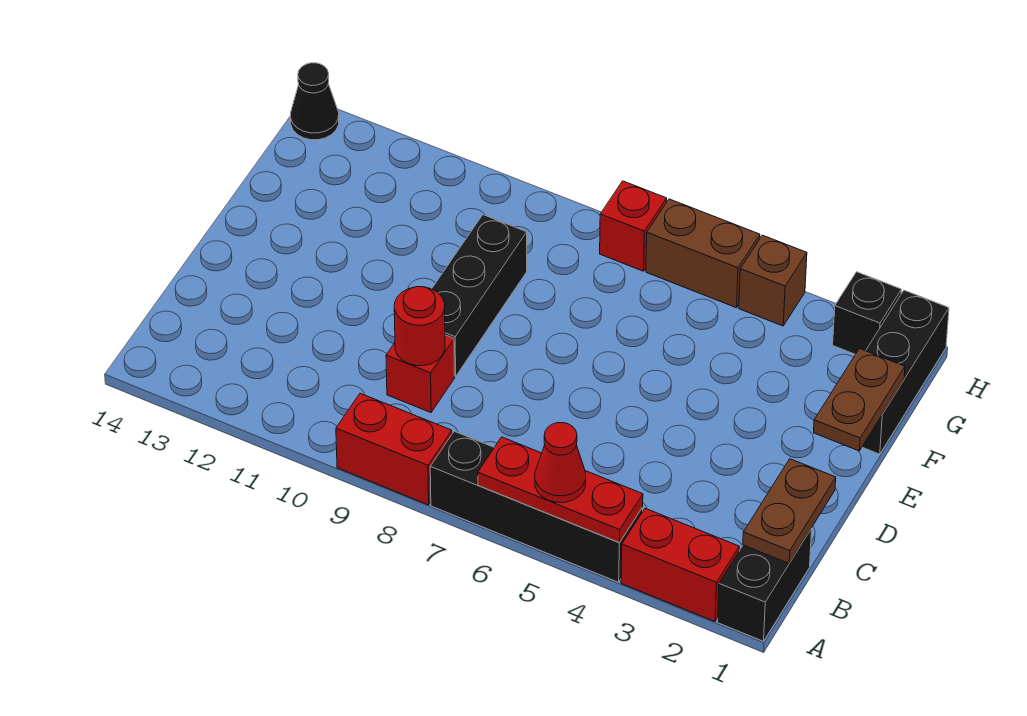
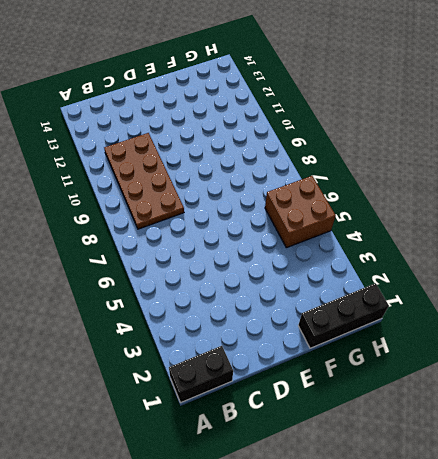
brown 2x4 plate [104,133,184,229] -> red 1x1 brick [386,335,455,412]
brown 2x2 brick [265,176,336,248] -> brown 1x2 brick [646,199,760,308]
none -> red 1x2 brick [621,508,739,621]
none -> black 1x4 brick [430,431,643,582]
none -> red 1x2 brick [336,393,452,505]

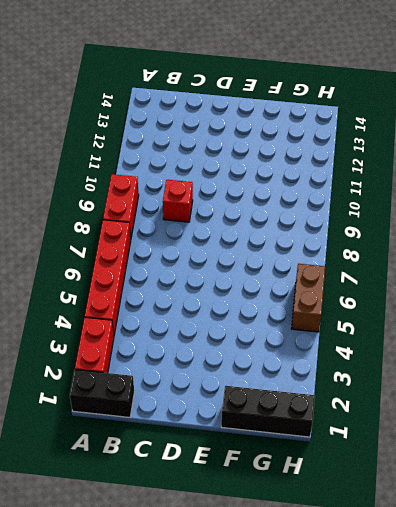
red 1x4 brick [85,220,131,335] -> black 1x4 brick [430,431,643,582]
none -> black 1x3 brick [432,215,527,376]
none -> black 1x1 brick [833,272,901,354]
none -> brown 1x1 brick [739,235,807,326]

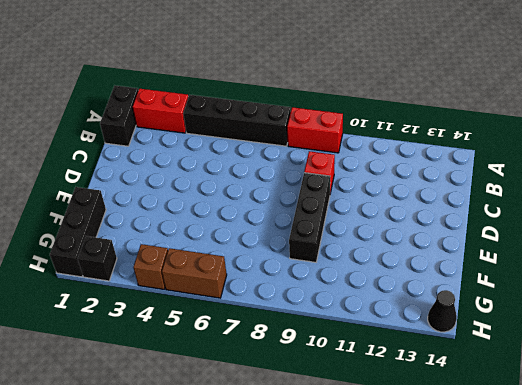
none -> red 1x1 brick [600,181,667,271]
none -> red 1x3 plate [478,437,643,543]
none -> brown 1x2 plate [743,459,836,563]

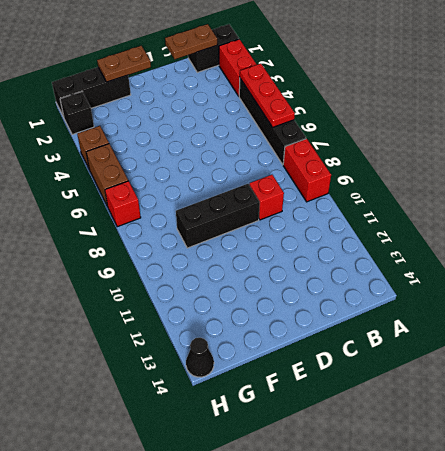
none -> red 1x1 round brick [394,287,445,366]
none -> red 1x1 cone [535,423,586,503]

